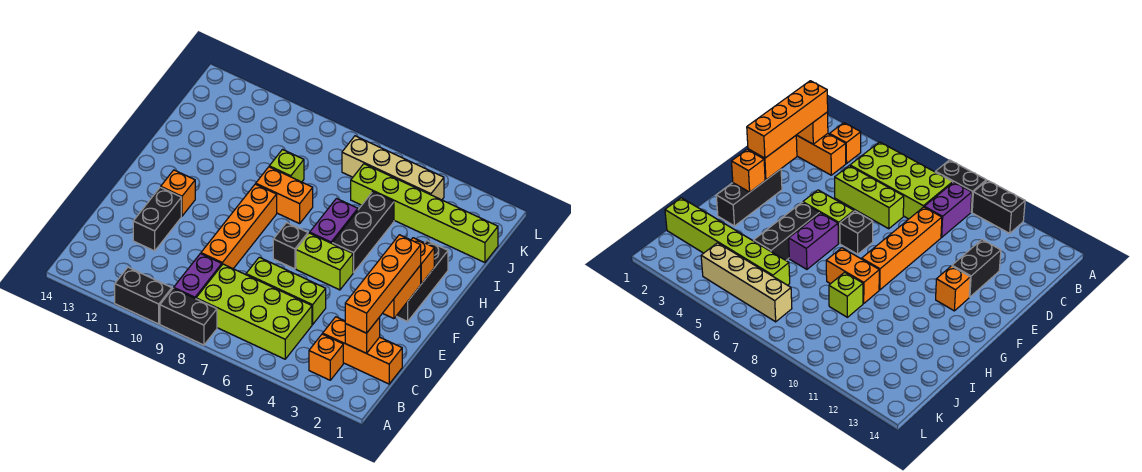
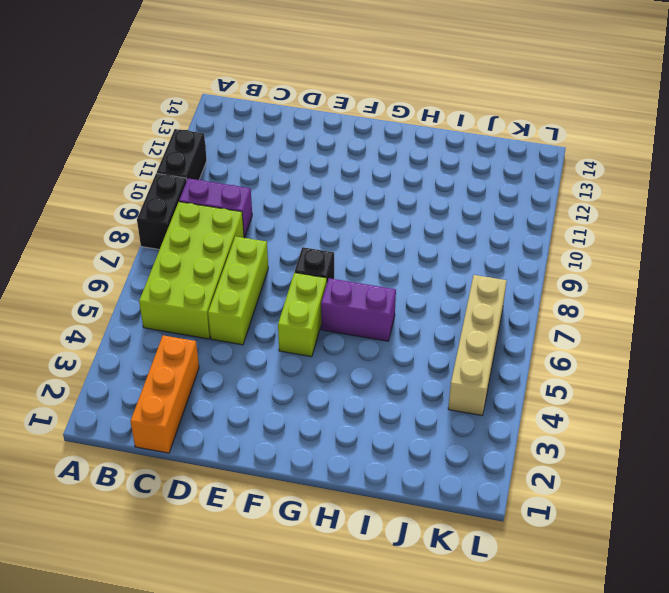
none -> orange 1x1 brick [309,334,343,380]
none -> orange 1x4 brick [201,184,277,269]
none -> black 1x2 brick [133,187,181,251]

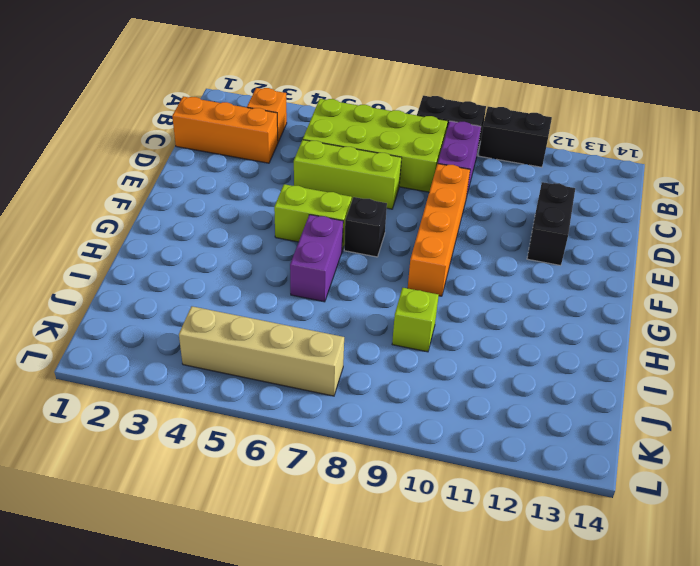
none -> black 1x3 brick [397,241,448,321]
none -> orange 1x1 brick [161,170,195,216]
none -> black 1x3 brick [332,192,394,272]

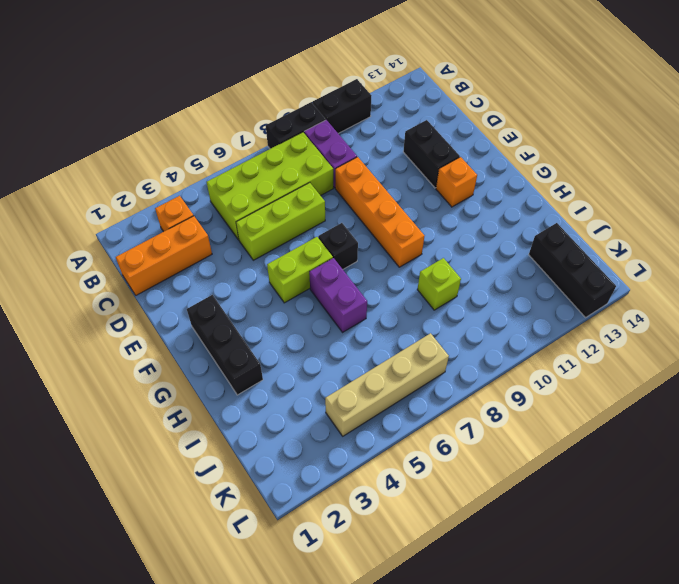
black 1x3 brick [529,223,616,317] -> black 1x3 brick moved to [332,192,394,272]
none -> orange 1x2 brick [256,167,313,224]
none -> lime 1x6 brick [351,164,498,263]
none -> orange 1x1 brick [345,317,380,353]

